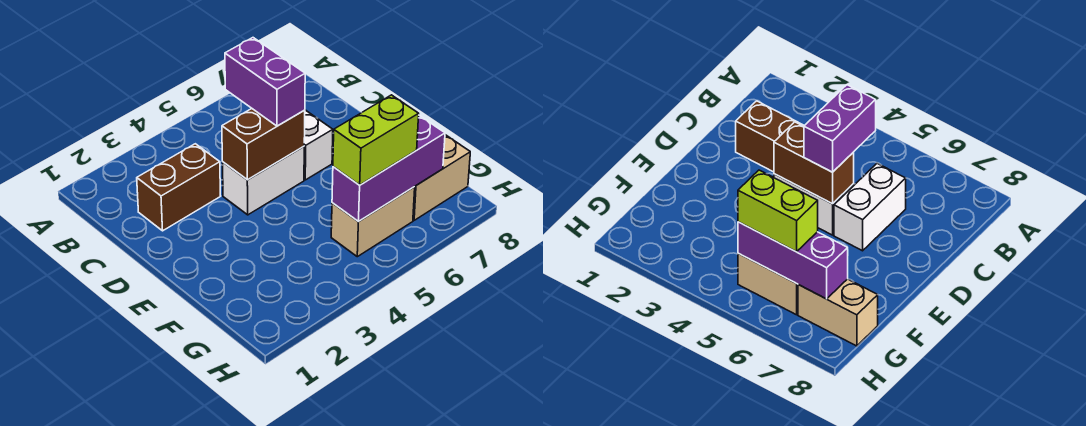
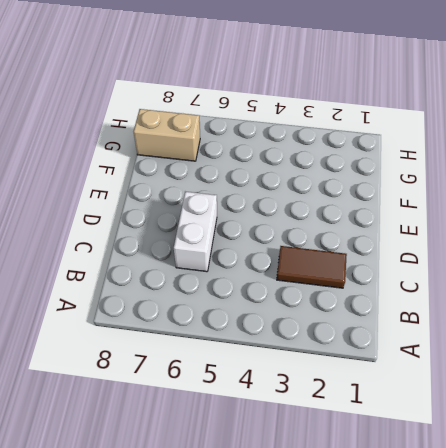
brown 1x2 tile [277,246,347,288] -> brown 1x2 brick [137,144,220,231]
none -> white 1x2 brick [223,147,304,215]
none -> tan 1x2 brick [331,187,415,257]

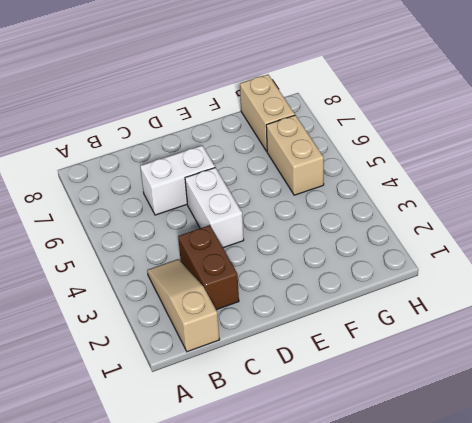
tan 1x3 slope [147,259,220,352] -> none
none -> brown 1x2 brick [222,109,305,180]
none -> purple 1x3 brick [332,116,445,221]

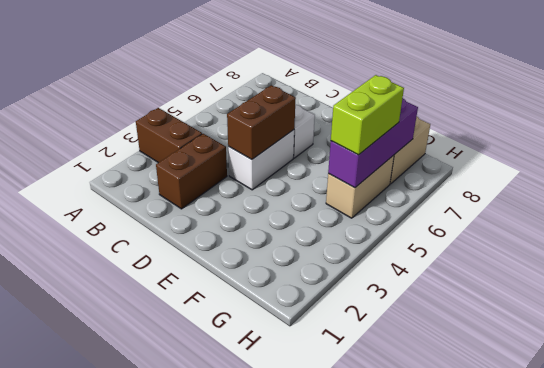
brown 1x2 brick [136,108,202,163] -> none
none -> purple 1x2 brick [225,38,305,126]

